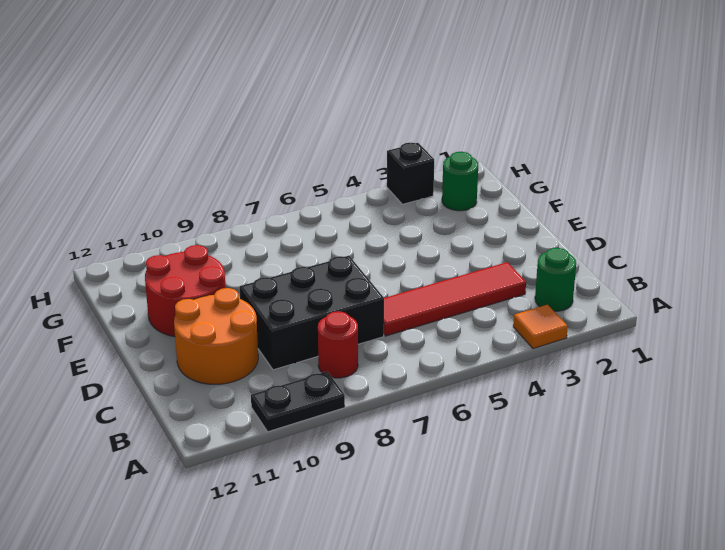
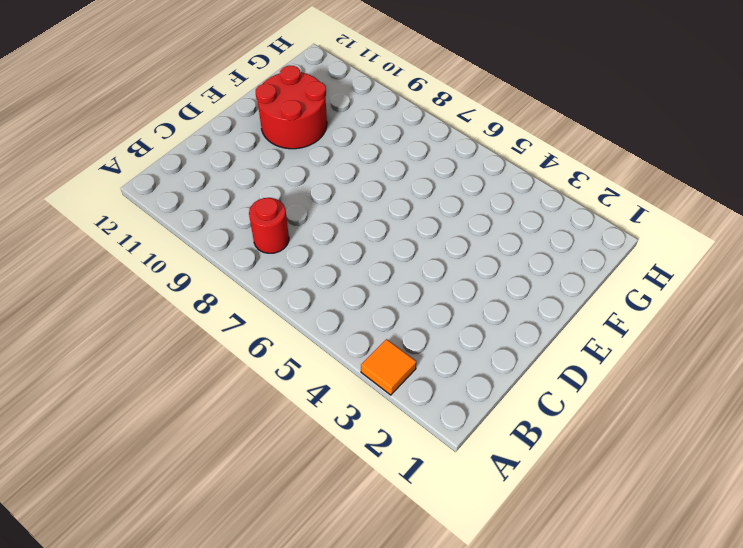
none -> black 1x2 plate [251,372,345,432]
none -> green 1x1 round brick [535,248,576,311]

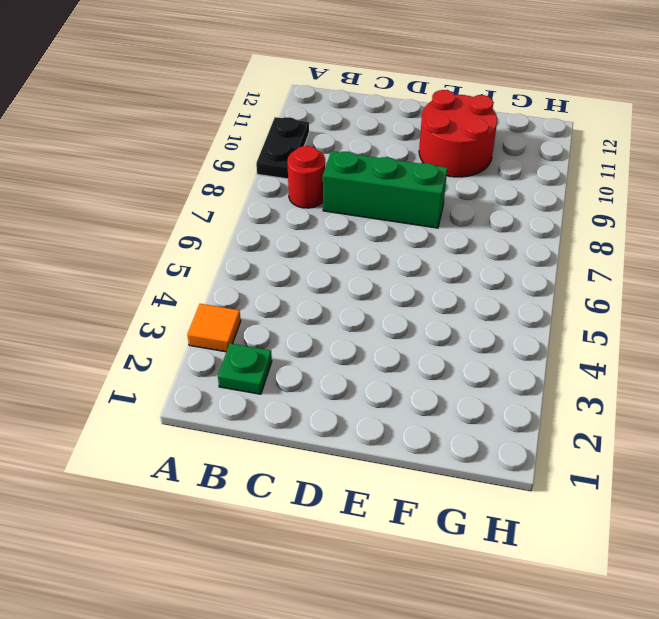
green 1x1 plate [218,343,272,394] -> green 1x1 round brick [535,248,576,311]
green 1x3 brick [323,151,447,228] -> black 2x3 brick [240,256,384,370]
none -> red 1x4 tile [384,262,526,336]
none -> orange 2x2 round brick [174,288,258,384]

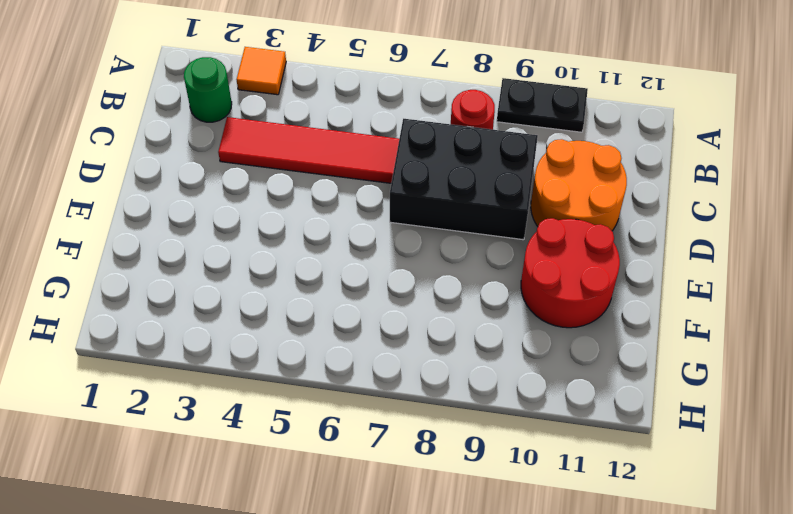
none -> green 1x1 round brick [442,152,478,211]
none -> black 1x1 brick [387,142,434,204]

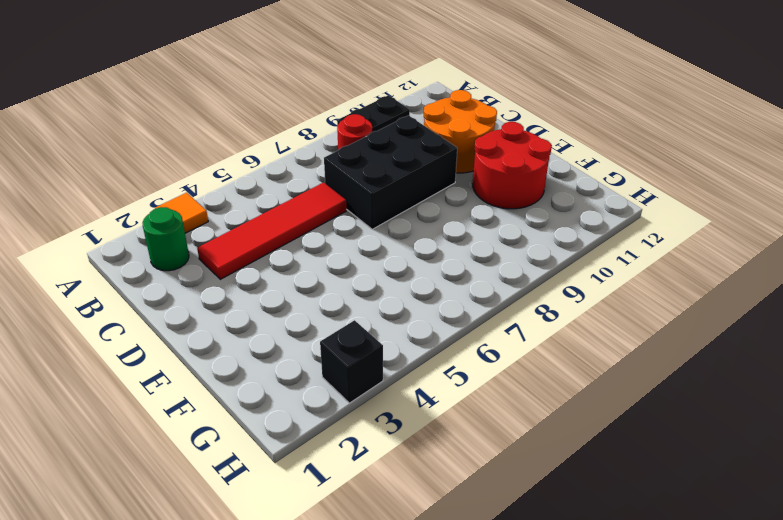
none -> green 1x1 round brick [442,152,478,211]

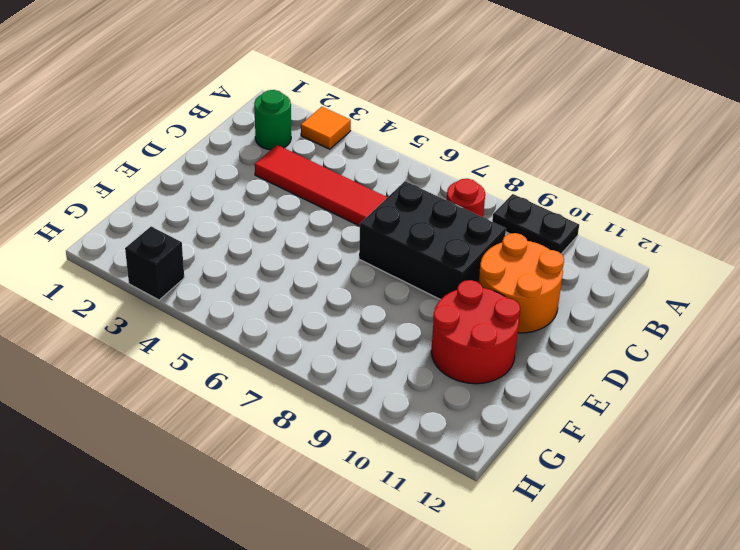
none -> green 1x1 round brick [442,152,478,211]

